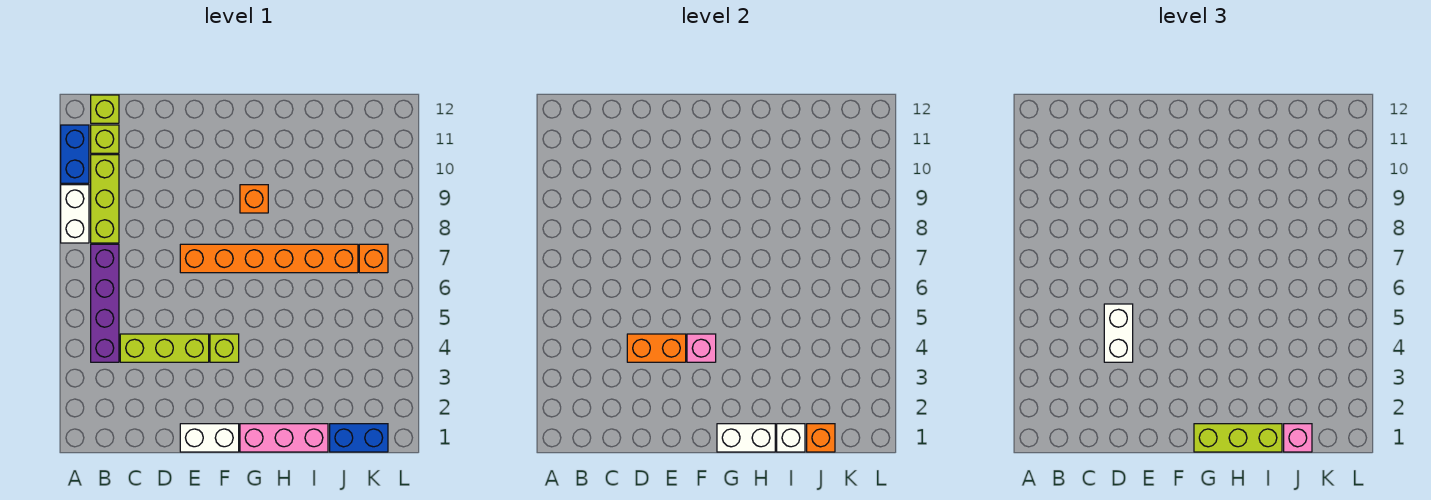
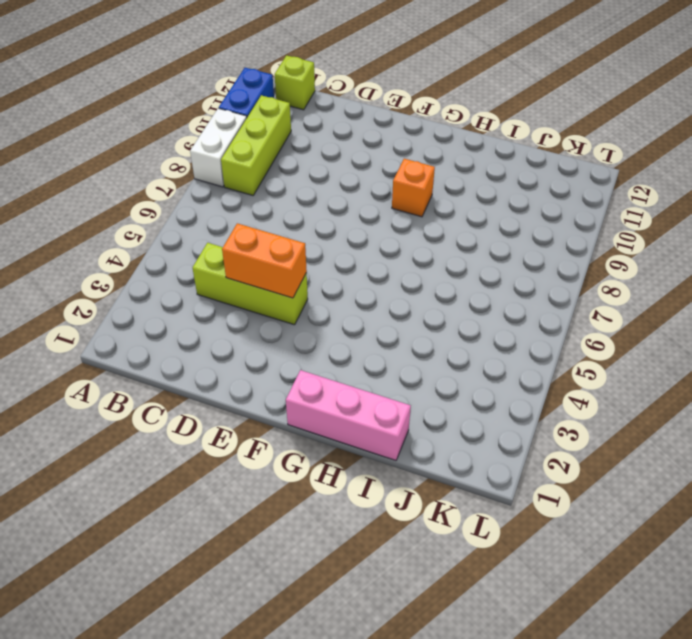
none -> purple 1x4 brick [91,244,119,362]
none -> lime 1x1 brick [91,125,119,153]
none -> white 1x2 brick [180,424,239,452]

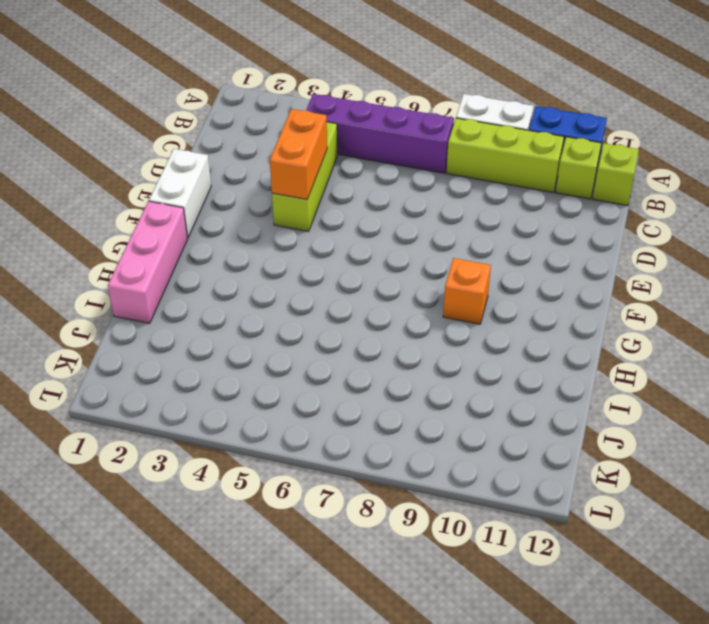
none -> orange 1x6 brick [180,244,358,273]
none -> lime 1x1 brick [210,334,239,362]
none -> blue 1x2 brick [330,424,388,452]

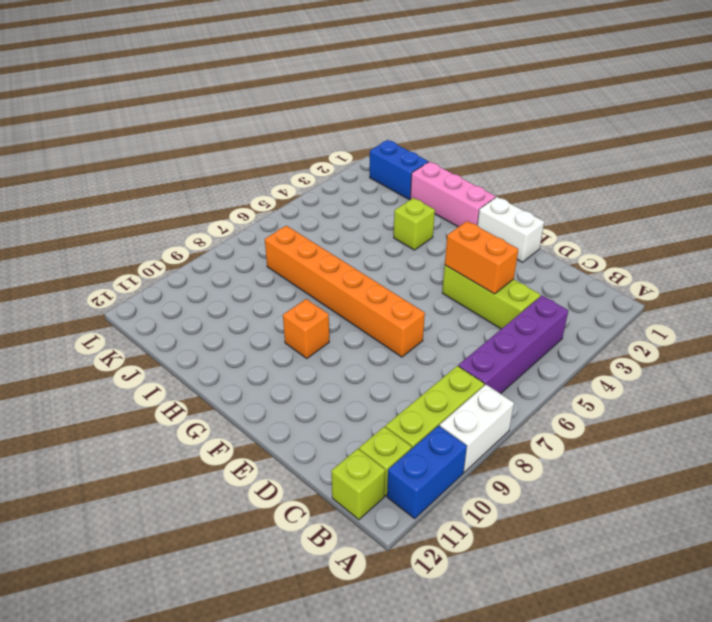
lime 1x1 brick [394,198,435,250] -> lime 1x1 brick moved to [210,334,239,362]
none -> orange 1x1 brick [359,244,388,273]
none -> pink 1x1 brick [687,334,716,362]
none -> white 1x2 brick [717,424,775,452]

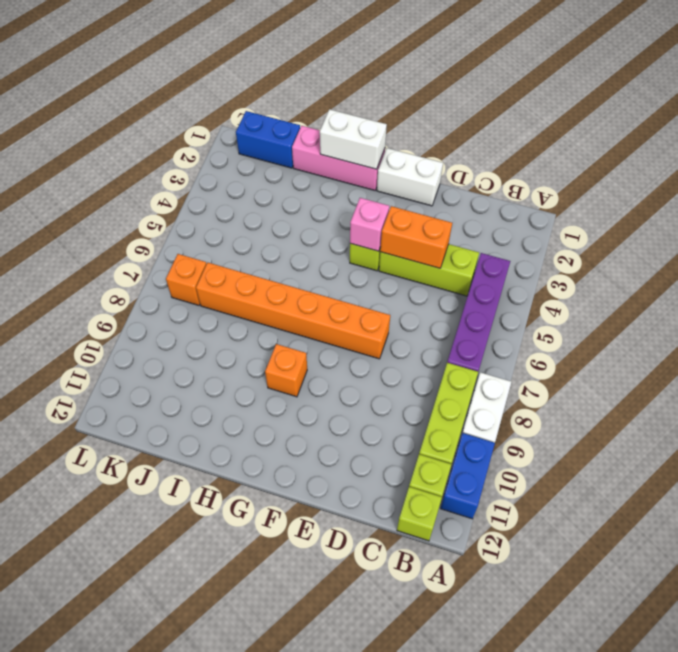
none -> white 1x1 brick [777,424,805,452]
none -> orange 1x1 brick [807,424,835,452]
none -> white 1x2 brick [1104,304,1133,362]

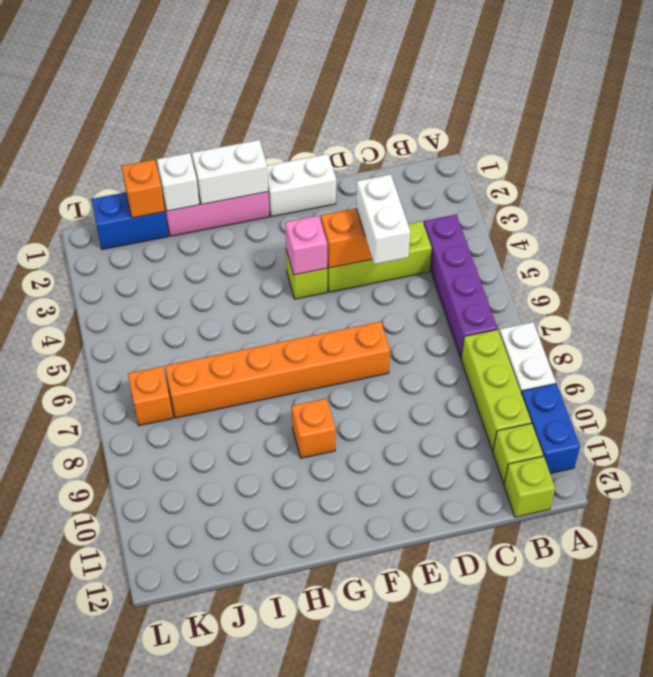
none -> lime 1x3 brick [1194,424,1282,452]
none -> pink 1x1 brick [1284,424,1312,452]

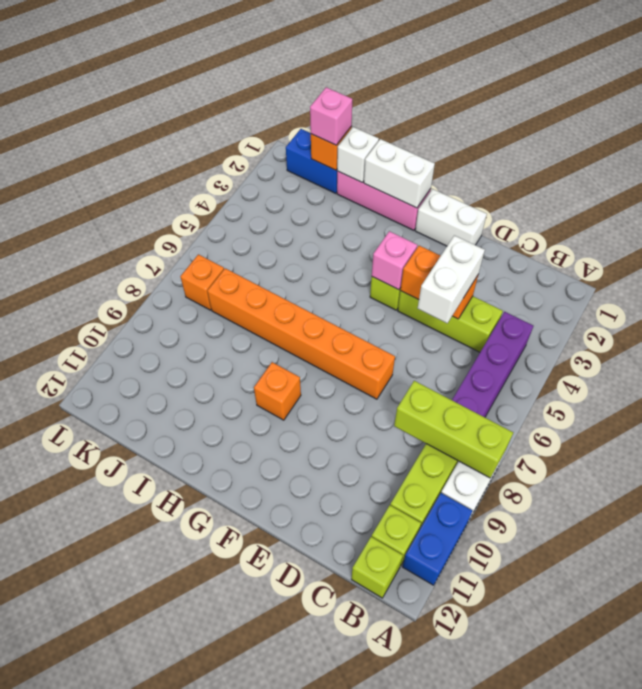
lime 1x3 brick [394,381,513,478] -> lime 1x3 brick moved to [1194,424,1282,452]

